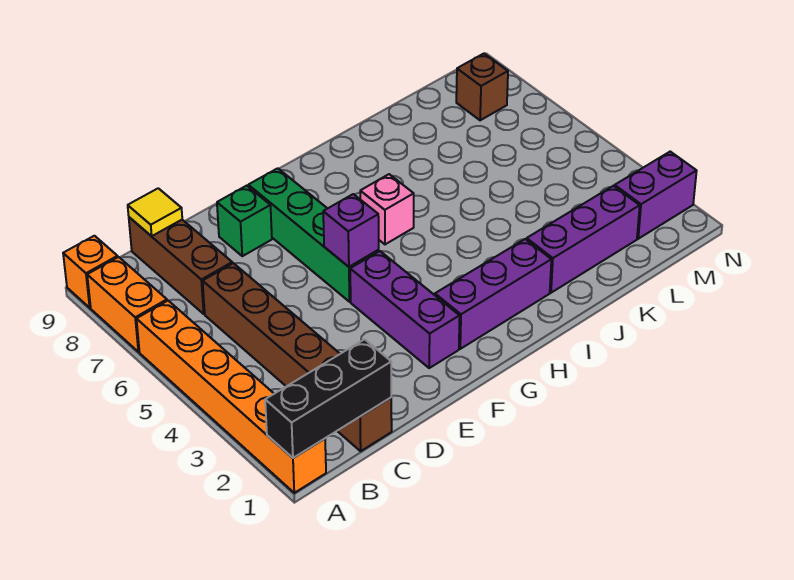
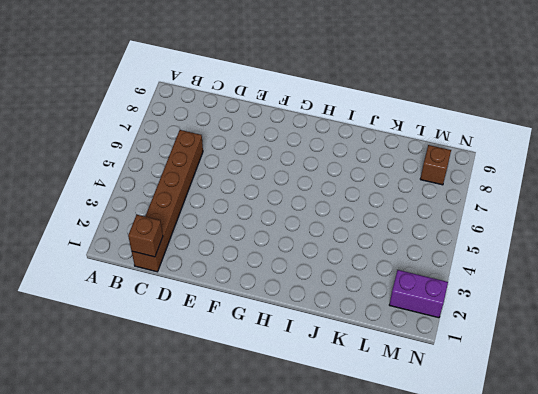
brown 1x1 brick [128,215,163,257] -> black 1x3 brick [265,339,391,458]
none -> orange 1x6 brick [137,301,326,493]
none -> orange 1x2 brick [87,257,167,352]
none -> orange 1x1 brick [63,236,118,308]

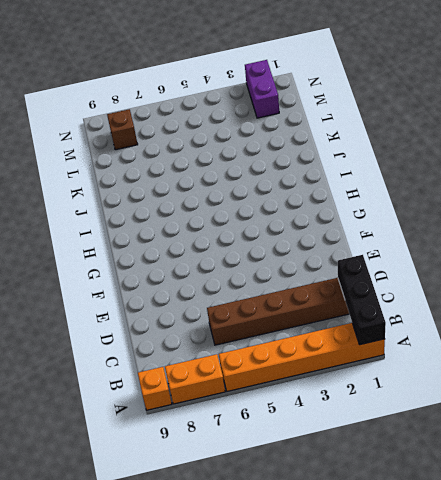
none -> brown 1x3 brick [129,217,232,314]
none -> green 1x1 brick [217,186,272,256]
none -> purple 1x3 brick [350,251,460,368]

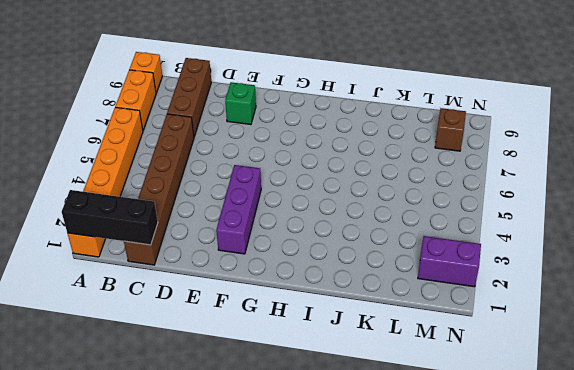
none -> green 1x4 brick [248,168,379,302]
none -> purple 1x3 brick [435,239,551,349]
none -> pink 1x1 brick [360,174,414,244]

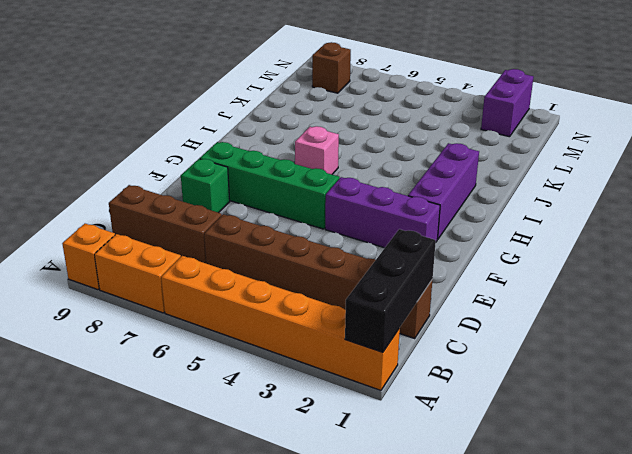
none -> purple 1x3 brick [527,186,640,293]
none -> yellow 1x1 tile [128,188,182,236]
none -> purple 1x1 brick [323,194,379,267]

